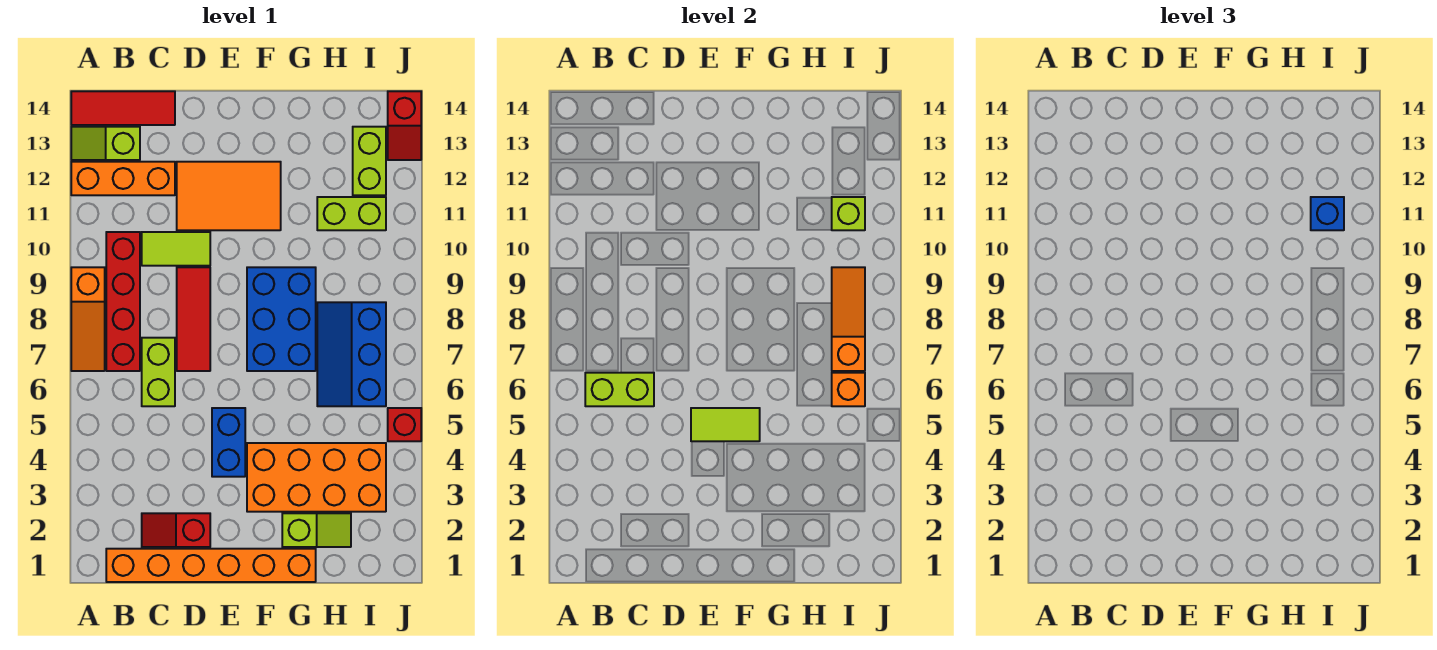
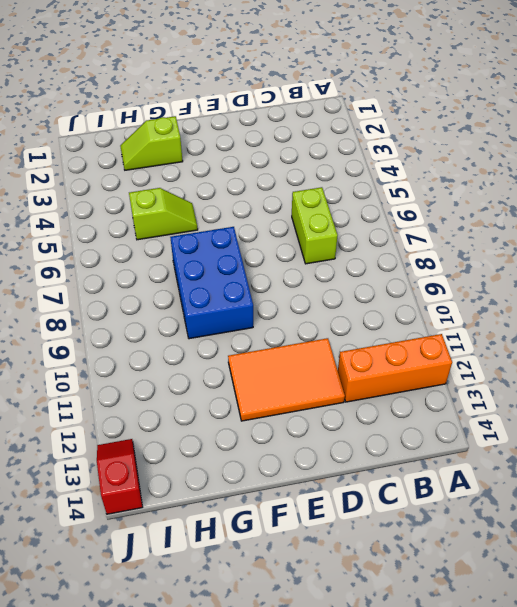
lime 1x2 slope [129,188,198,240] -> lime 1x2 slope moved to [71,127,140,160]
none -> orange 1x3 slope [71,267,105,371]
none -> red 1x3 tile [71,91,175,125]
none -> orange 1x6 brick [106,549,316,582]

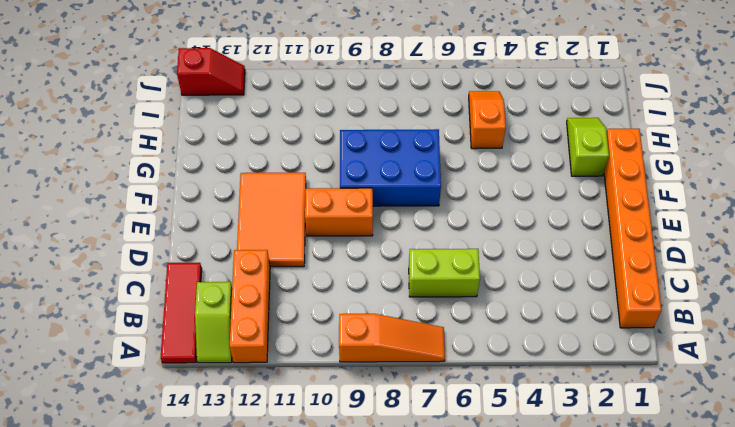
orange 1x2 brick [305,188,373,236] -> none
orange 1x2 slope [469,91,506,149] -> none
none -> red 1x4 brick [106,232,140,371]
none -> red 1x2 slope [142,513,210,547]
none -> lime 1x2 tile [142,232,210,266]

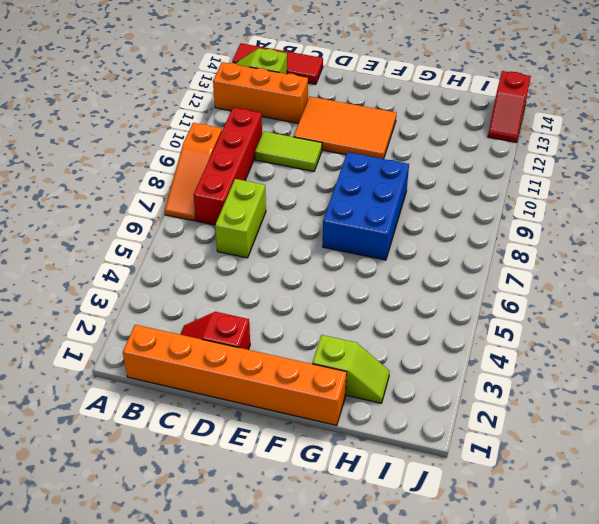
none -> red 1x3 tile [177,267,210,371]
none -> blue 1x2 brick [212,408,245,477]
none -> orange 2x4 brick [247,443,386,512]

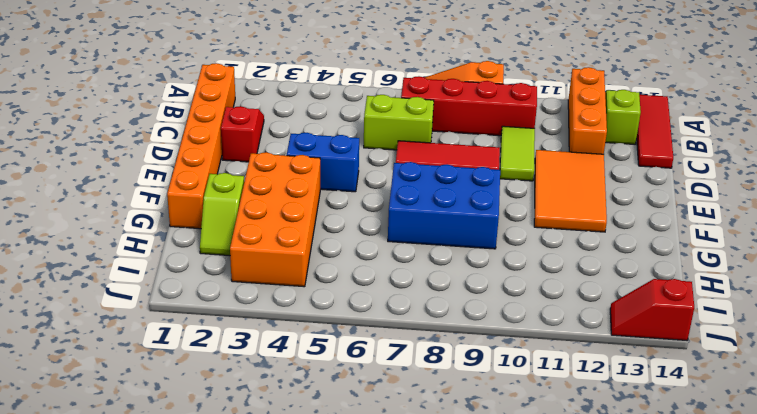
none -> blue 2x3 slope [317,302,386,406]
none -> lime 1x2 brick [317,197,386,230]
none -> lime 1x2 brick [353,127,386,195]

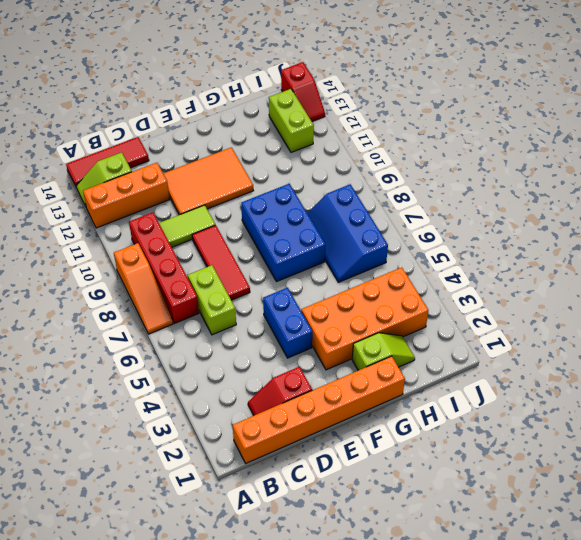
none -> lime 1x2 brick [317,197,386,230]
none -> red 1x1 brick [388,408,421,441]
none -> lime 1x2 brick [585,373,654,406]

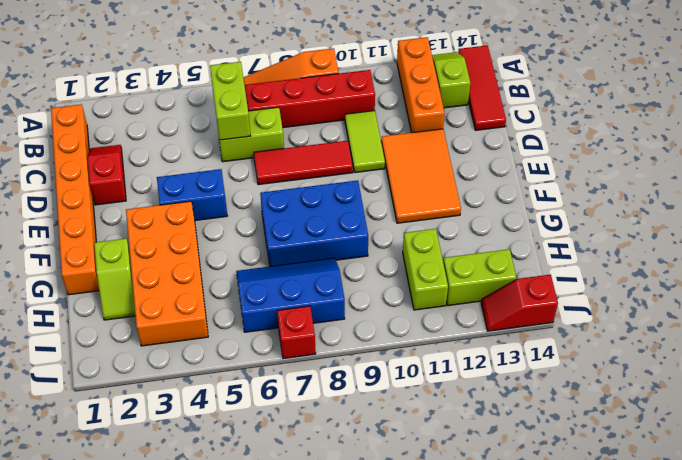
red 1x1 brick [277,306,316,358] -> red 1x1 brick moved to [388,408,421,441]
none -> lime 1x2 tile [691,408,760,441]
none -> orange 1x1 brick [832,373,865,406]
none -> orange 1x3 slope [832,267,865,371]

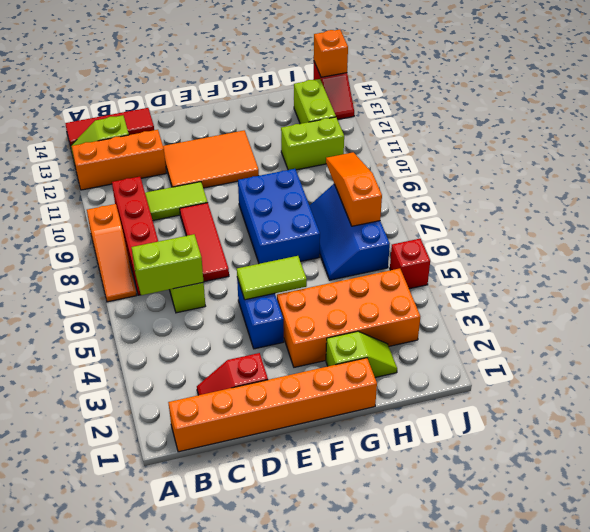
orange 1x1 brick [314,30,348,77] -> orange 1x1 brick moved to [832,373,865,406]
none -> lime 1x1 brick [832,197,865,230]
none -> blue 1x1 brick [1311,197,1344,230]

